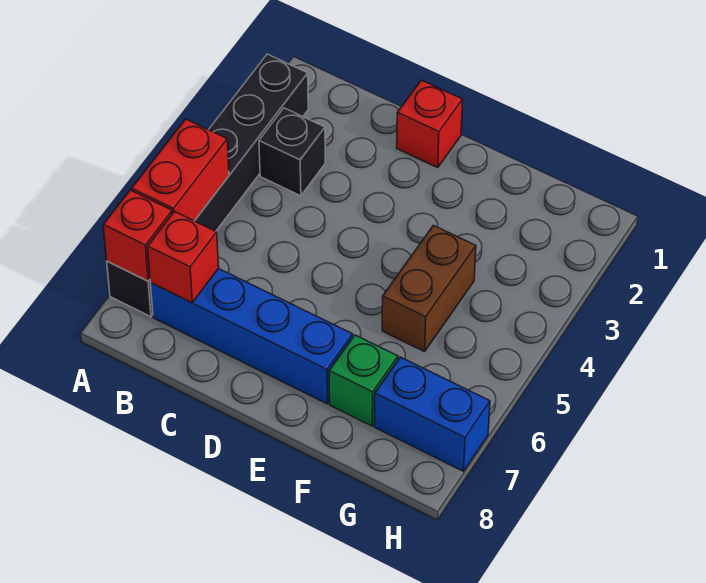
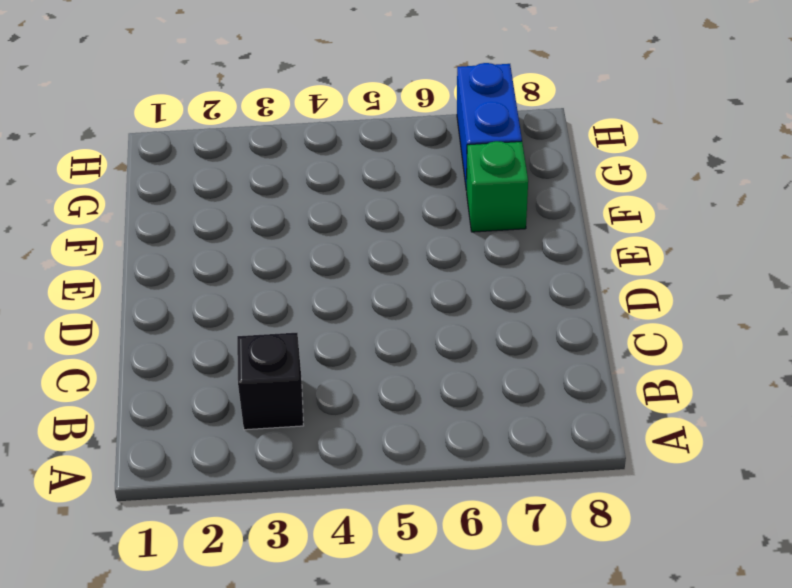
none -> black 1x6 brick [107,54,308,317]
none -> blue 1x4 brick [150,268,353,404]

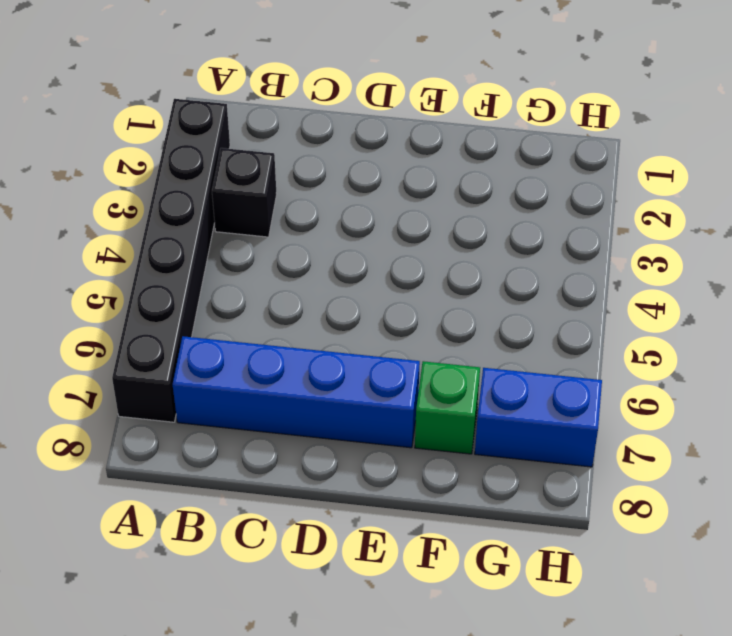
none -> red 1x1 brick [397,80,463,168]
none -> brown 1x2 brick [382,225,476,352]

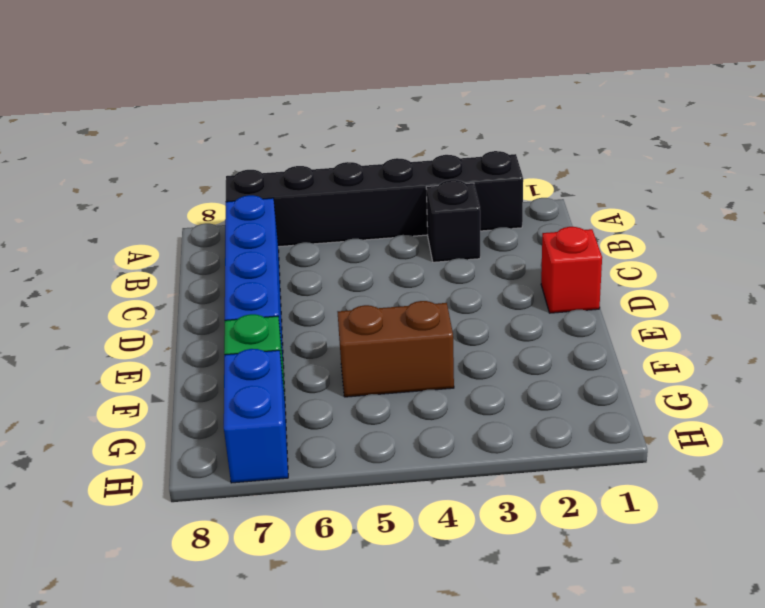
none -> red 1x2 brick [132,119,229,221]
none -> red 1x1 brick [103,190,172,281]

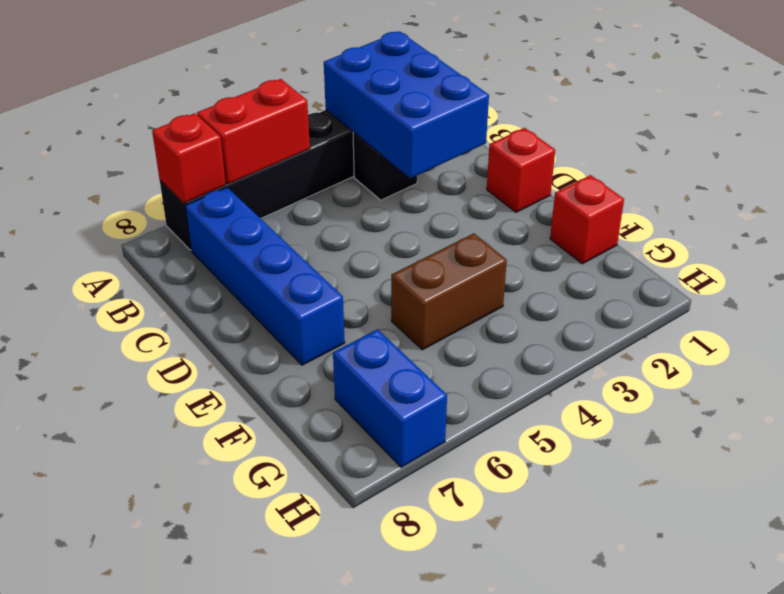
blue 2x3 brick [324,31,489,178] -> none
red 1x1 brick [550,175,624,264] -> red 1x1 brick moved to [148,212,219,303]
none -> green 1x1 brick [329,335,398,426]

